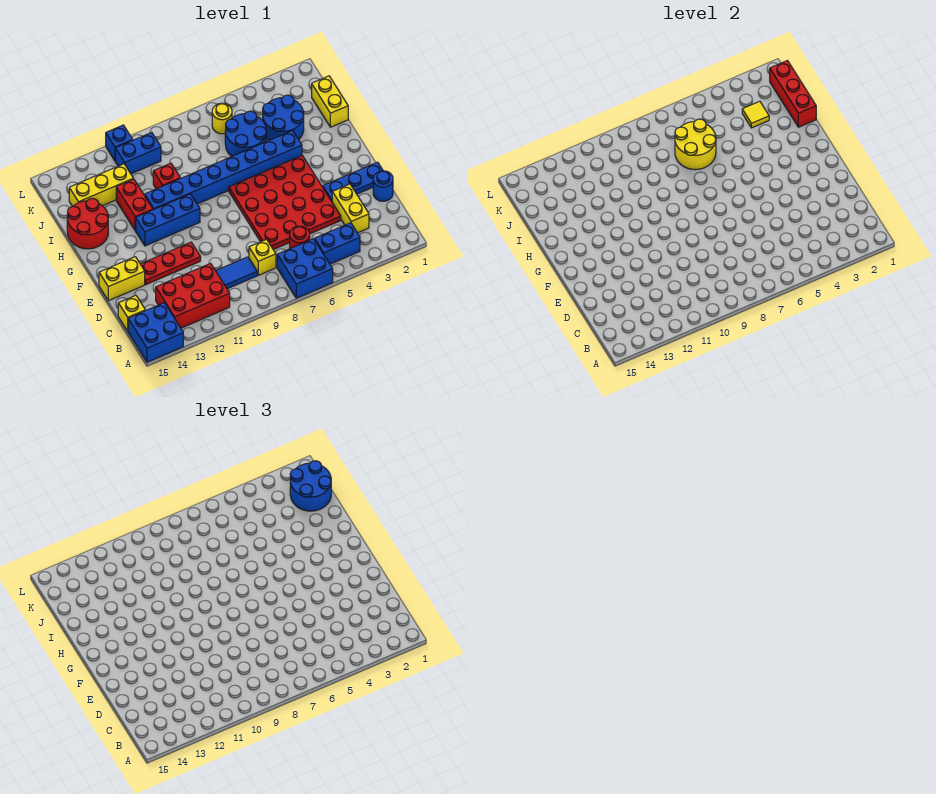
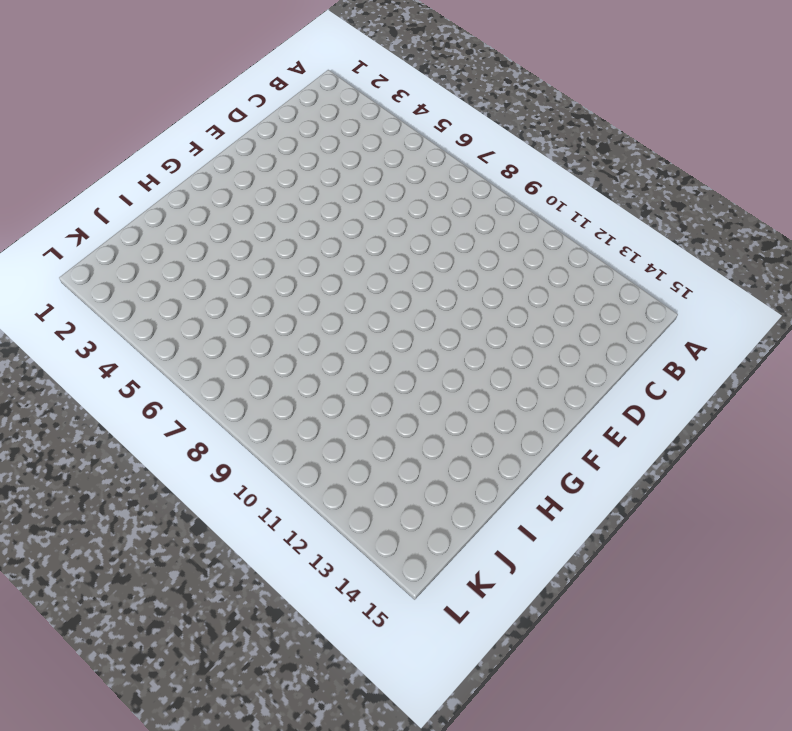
none -> blue 2x2 brick [277,239,333,298]
none -> blue 2x2 brick [128,303,183,362]
none -> blue 1x2 brick [315,223,360,264]
none -> red 2x3 brick [156,263,230,328]

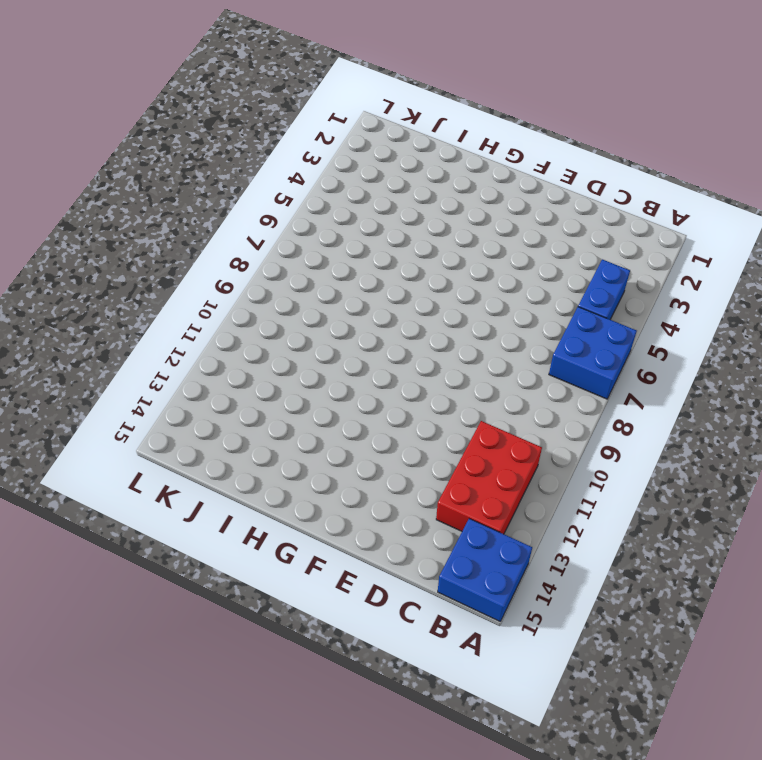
none -> yellow 1x2 brick [332,184,369,233]
none -> red 1x1 round brick [290,226,310,249]
none -> yellow 1x1 brick [249,239,276,275]
none -> blue 1x2 tile [216,257,257,289]

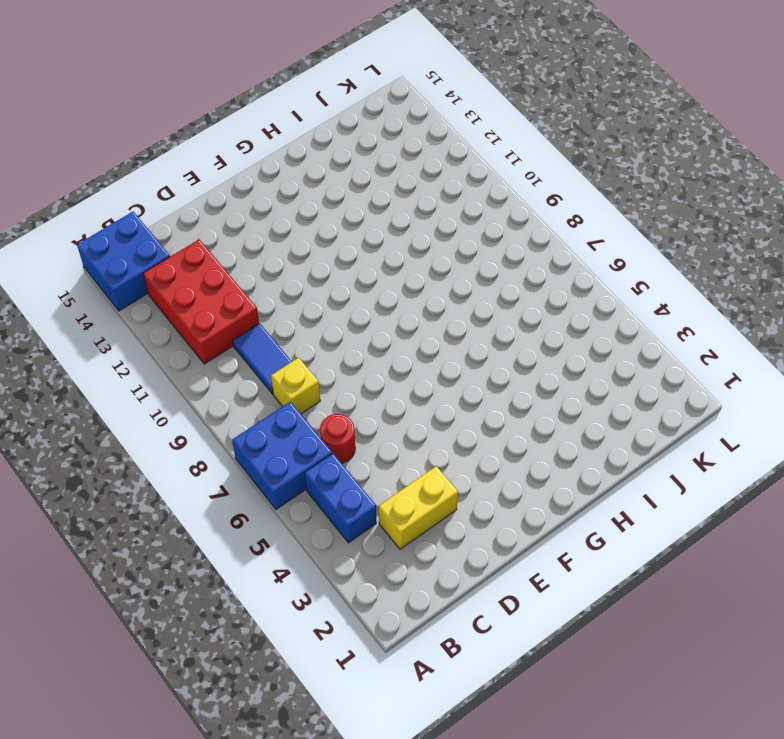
none -> yellow 1x1 brick [118,296,145,331]
none -> blue 1x1 round brick [373,171,393,201]
none -> red 4x4 plate [229,156,341,250]
none -> blue 1x3 plate [323,162,383,201]

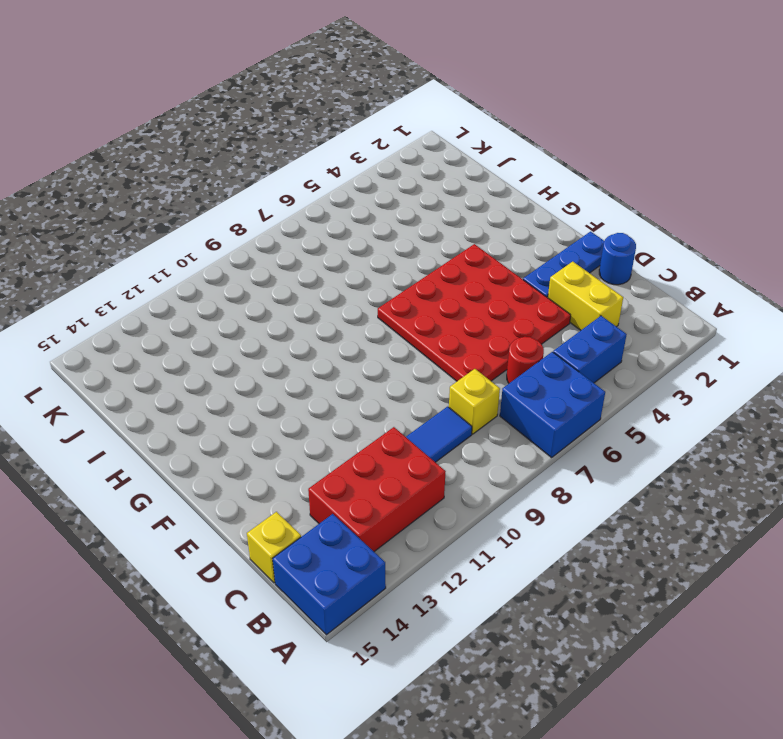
none -> red 1x3 plate [141,242,201,284]
none -> yellow 1x2 brick [99,257,145,301]
none -> blue 1x3 brick [136,194,200,246]
none -> blue 1x8 brick [145,131,302,210]

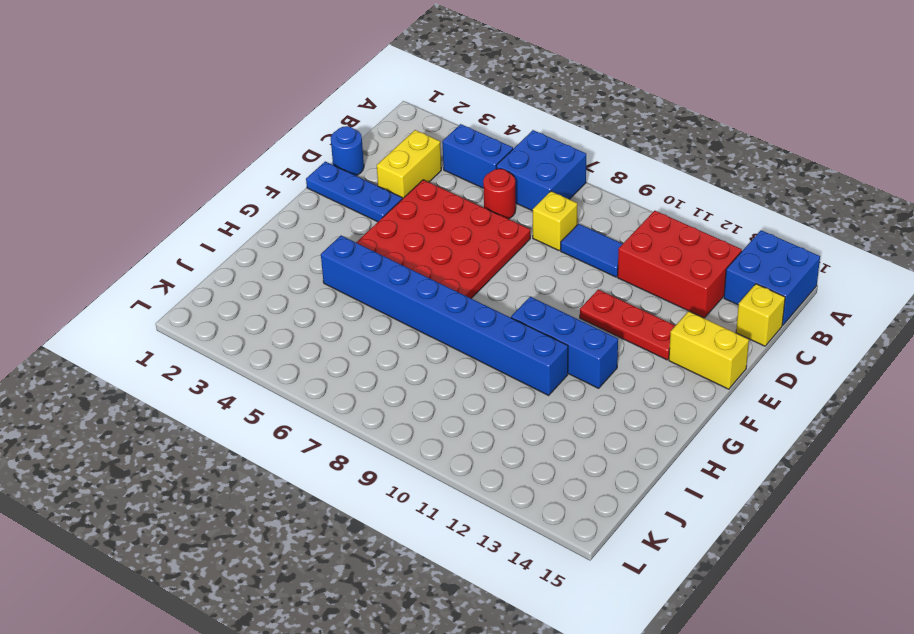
none -> red 1x2 brick [116,179,153,231]
none -> red 2x2 round brick [67,198,108,249]
none -> yellow 1x2 brick [312,76,348,127]
none -> blue 2x2 round brick [263,95,304,140]

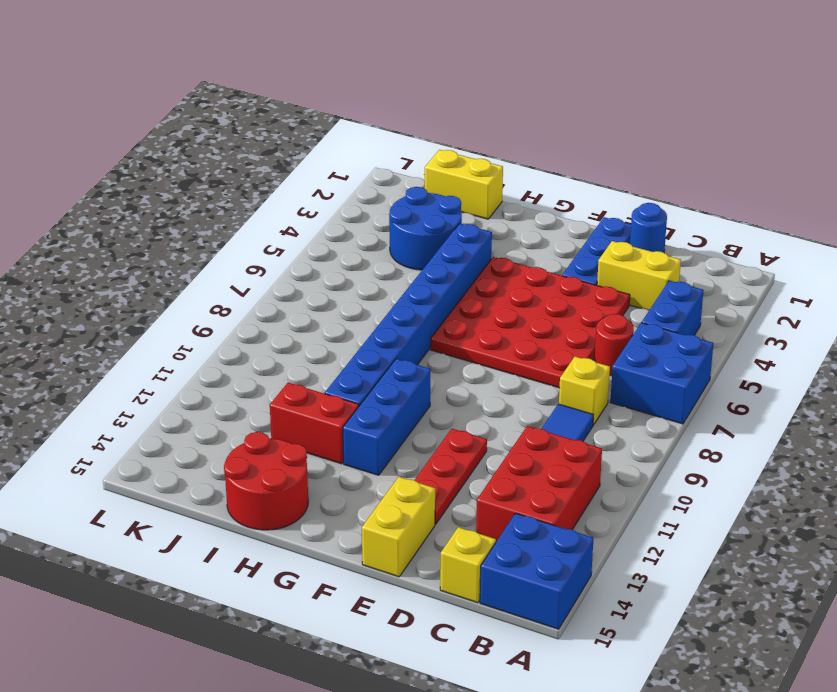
none -> blue 2x2 round brick [225,111,266,157]
none -> red 1x1 brick [153,163,180,189]
none -> yellow 1x3 brick [69,164,133,207]
none -> yellow 1x1 round brick [212,103,232,134]

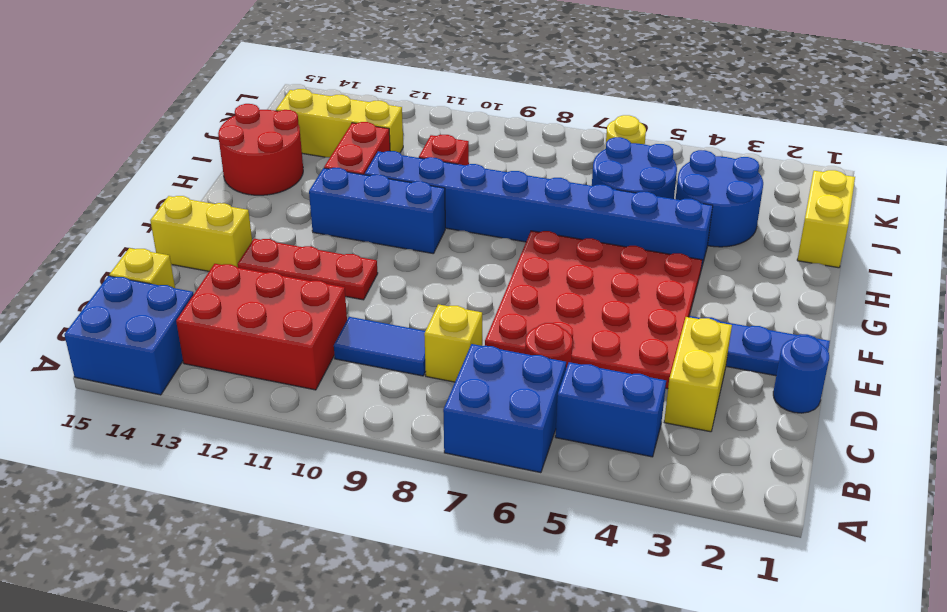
none -> blue 1x2 brick [115,132,161,174]
none -> blue 1x1 brick [106,125,133,161]
none -> red 1x3 brick [770,61,816,127]
none -> yellow 2x2 round brick [675,119,716,170]

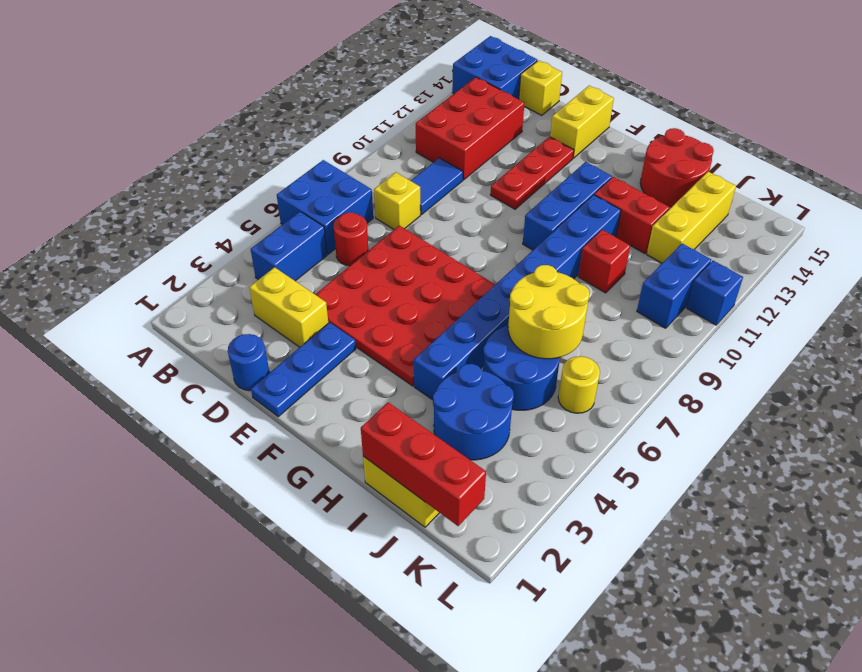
none -> yellow 1x1 tile [742,101,769,128]
none -> blue 2x2 round brick [290,461,331,511]

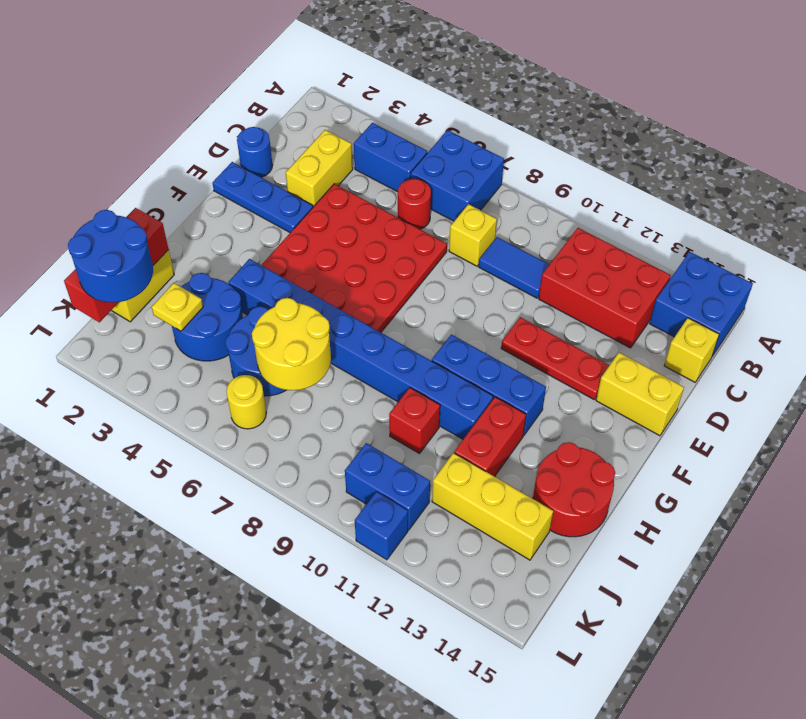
yellow 1x1 plate [152,283,203,331] -> yellow 1x1 tile [742,101,769,128]

